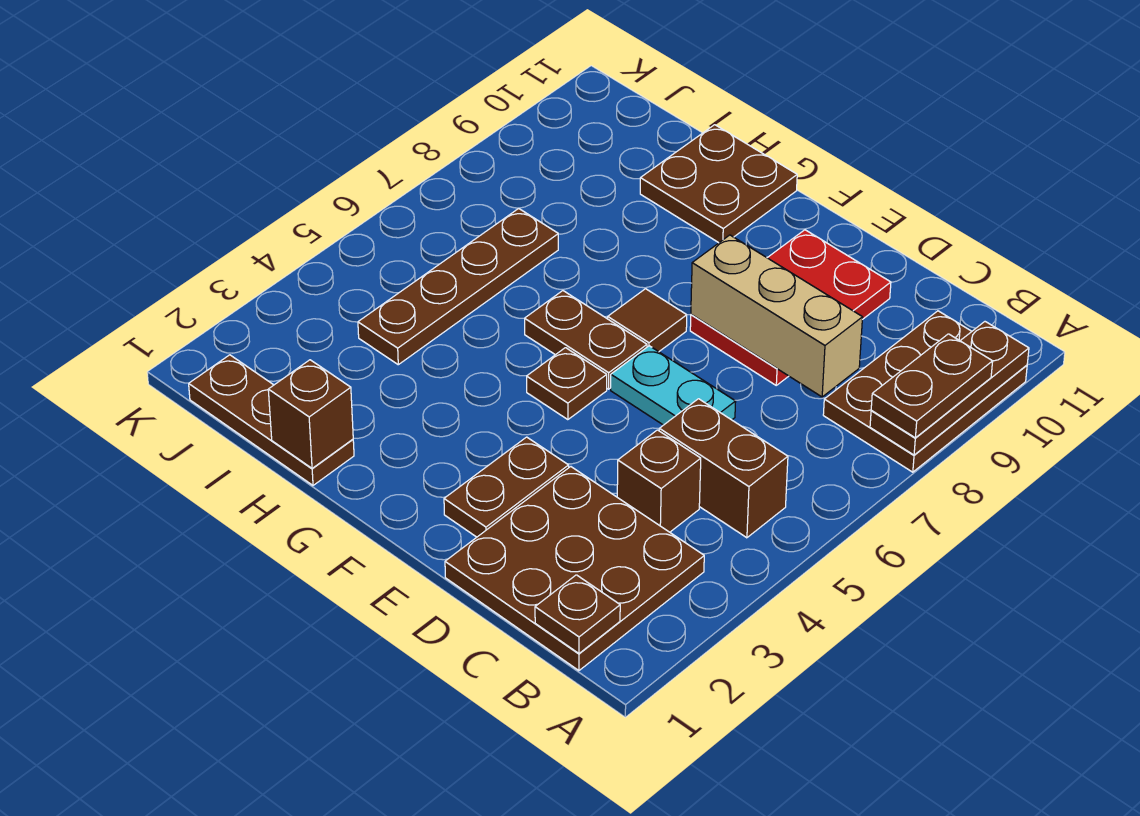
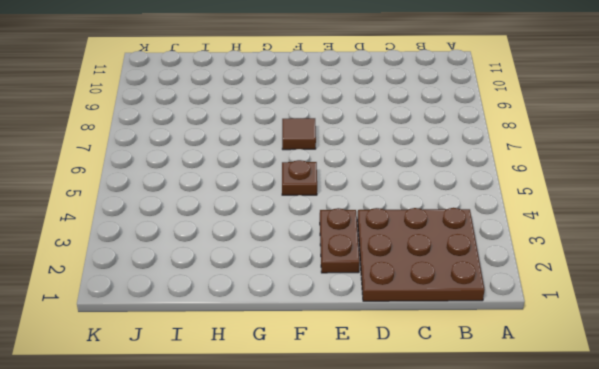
none -> brown 2x3 plate [823,311,1027,472]
none -> brown 1x2 brick [659,399,788,538]
none -> brown 1x1 brick [617,430,701,532]

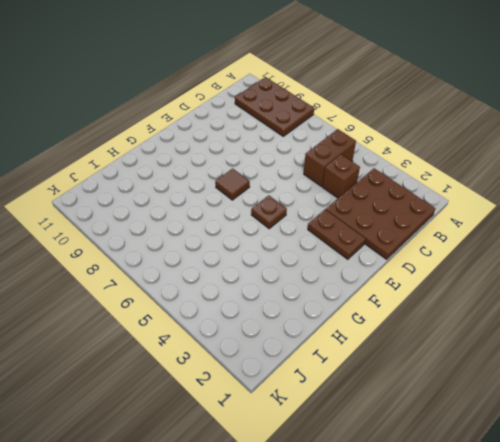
none -> cyan 1x2 plate [611,346,736,425]
none -> red 2x3 plate [690,230,891,385]
none -> brown 1x2 plate [525,291,647,389]

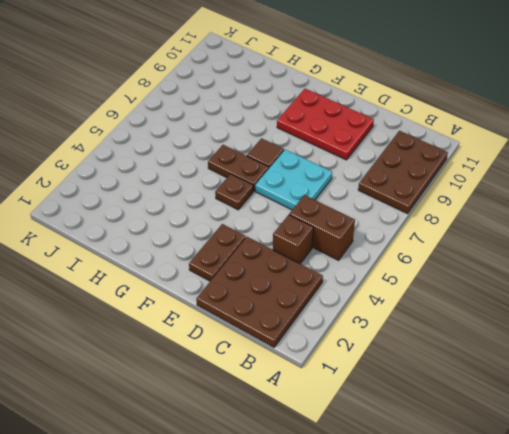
cyan 2x2 plate [255,150,332,210] -> cyan 1x2 plate [611,346,736,425]
red 2x3 plate [277,89,374,160] -> red 2x3 plate turned to [690,230,891,385]
none -> brown 2x2 plate [640,125,797,243]
none -> brown 1x3 plate [189,355,354,485]
none -> brown 1x4 plate [358,209,558,365]

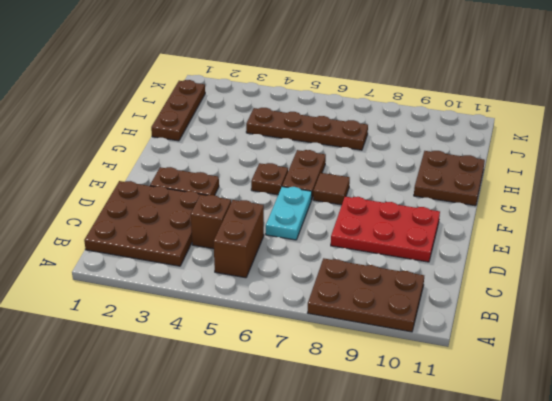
none -> brown 1x3 plate [870,322,1029,455]
none -> brown 1x1 plate [535,575,620,653]
none -> tan 1x3 brick [691,235,863,397]

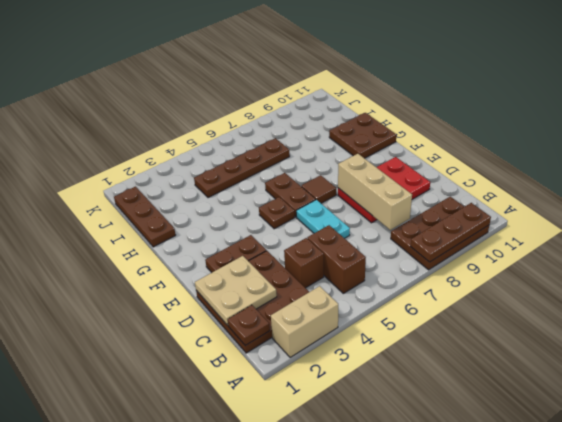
tan 1x2 brick [271,286,338,358] -> none
tan 2x2 plate [195,256,277,325] -> none
none -> brown 1x1 brick [268,360,353,468]
none -> brown 1x2 plate [871,334,993,438]

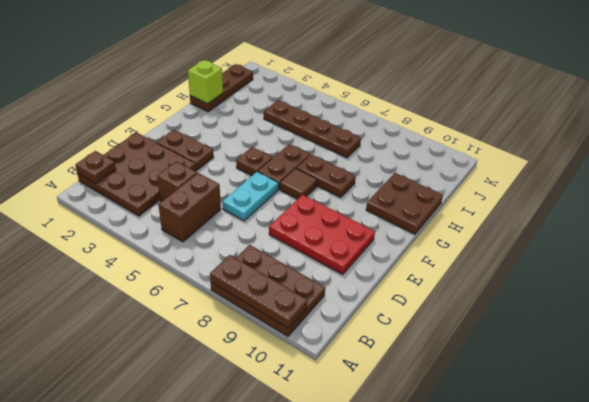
brown 1x2 plate [296,154,356,198] -> brown 1x2 plate moved to [871,334,993,438]
lime 1x1 brick [188,60,223,104] -> brown 1x1 brick [268,360,353,468]
none -> tan 1x3 brick [691,235,863,397]

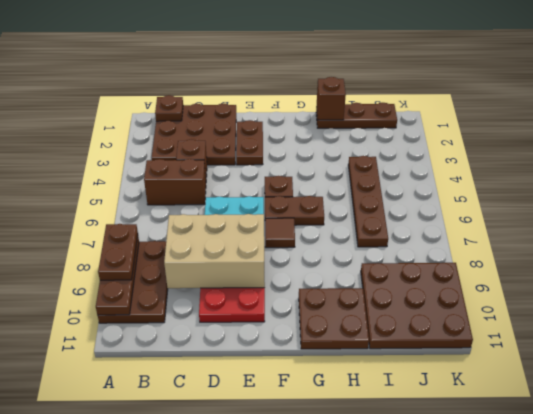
tan 2x3 brick [164,214,265,288] -> tan 1x3 brick [691,235,863,397]
brown 3x3 plate [361,263,473,349] -> none

